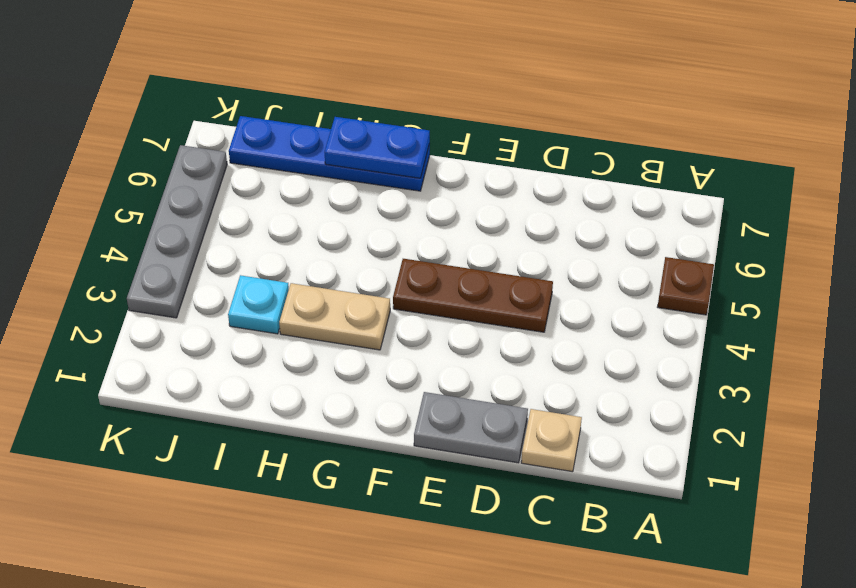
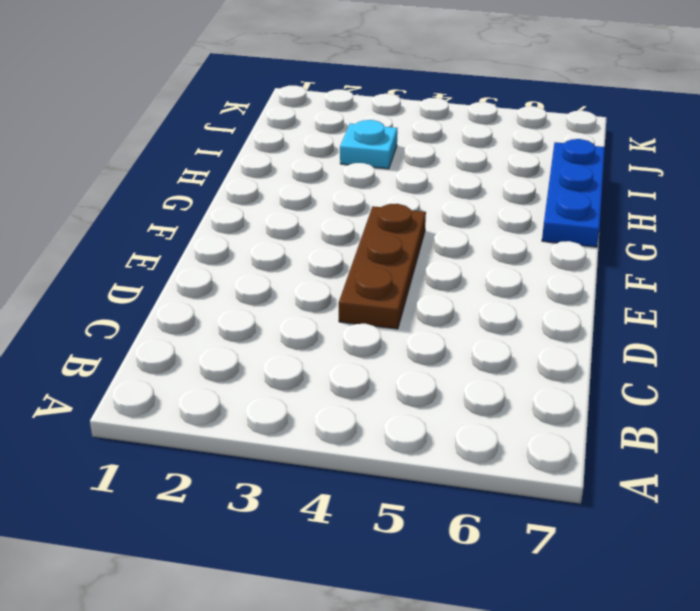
blue 1x3 plate [542,139,605,247] -> blue 1x4 plate [229,116,430,191]
none -> brown 1x1 plate [658,257,714,315]
none -> tan 1x1 plate [521,409,582,472]

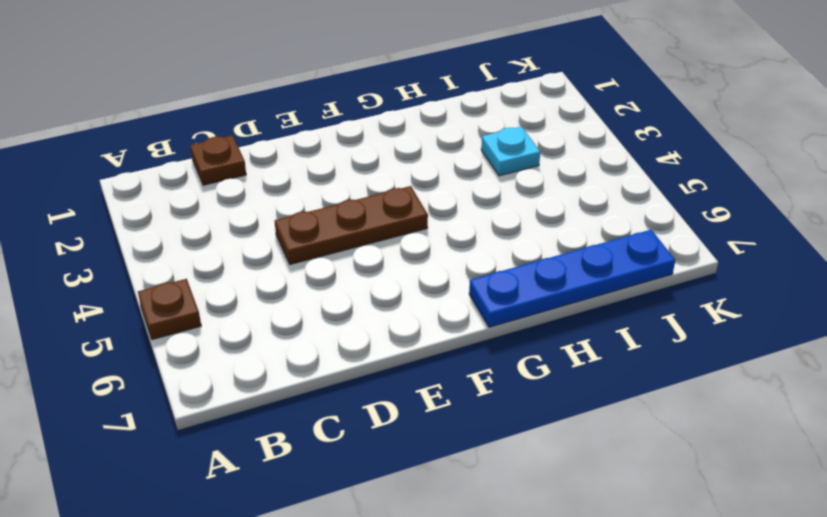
brown 1x1 plate [190,135,246,185] -> tan 1x1 plate [521,409,582,472]
none -> grey 1x2 plate [414,392,528,463]
none -> tan 1x2 plate [279,283,390,350]

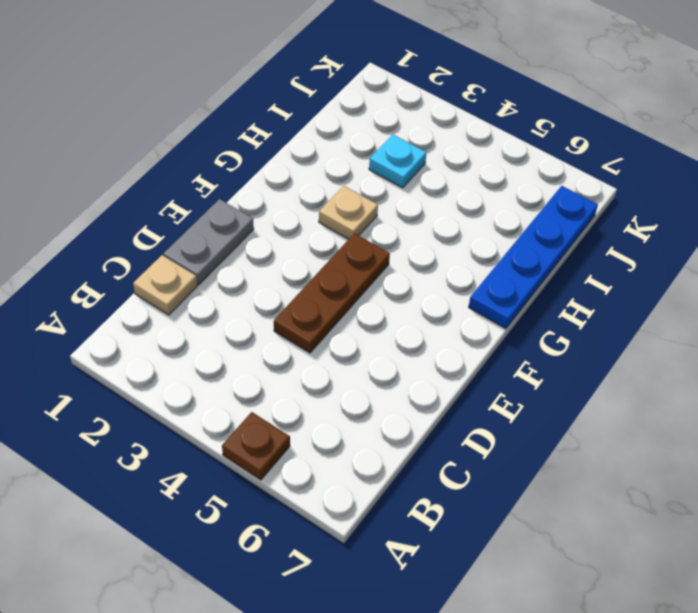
tan 1x1 plate [319,186,378,239] -> tan 1x2 plate [279,283,390,350]
none -> grey 1x4 plate [127,145,227,318]
none -> blue 1x2 plate [325,117,430,178]

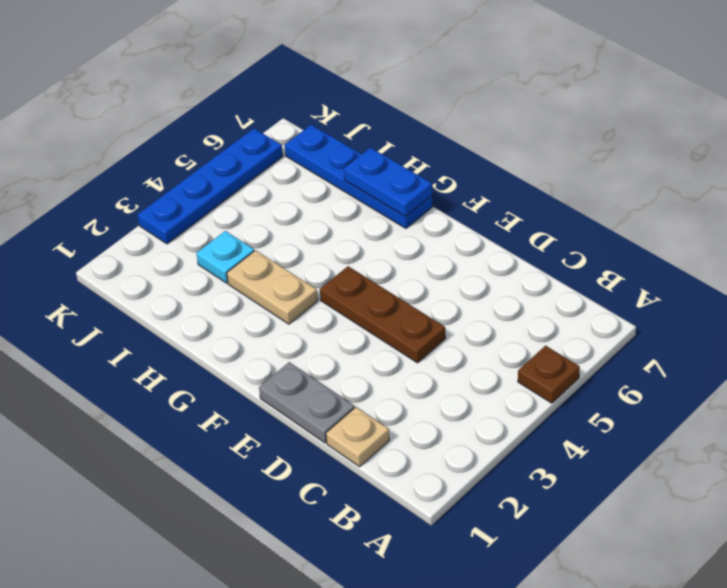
blue 1x4 plate [138,128,283,244] -> grey 1x4 plate [127,145,227,318]

